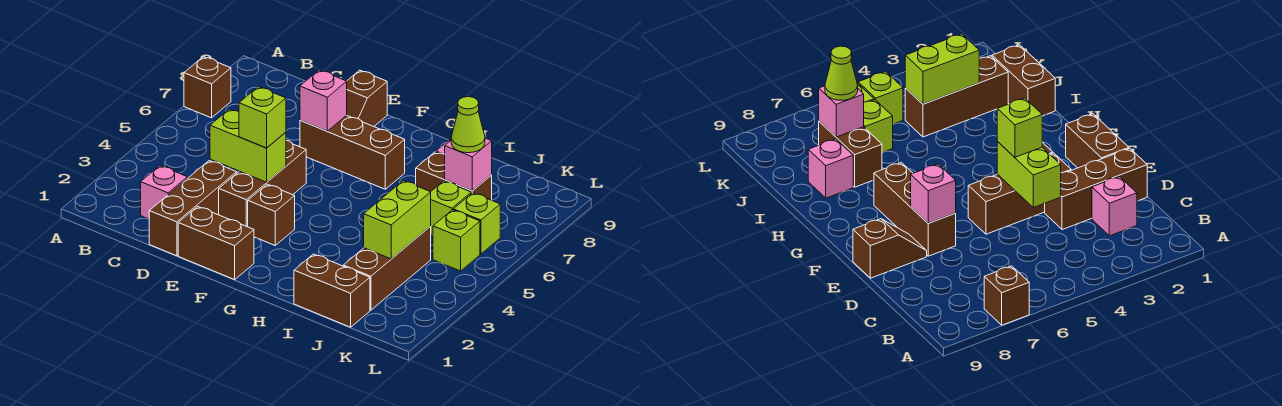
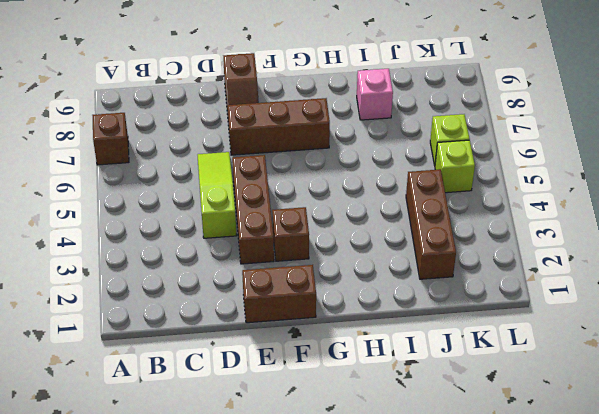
lime 1x3 slope [198,152,237,238] -> none
none -> pink 1x1 brick [141,166,187,219]
none -> brown 1x3 brick [149,160,237,256]
none -> brown 1x2 brick [294,254,370,327]

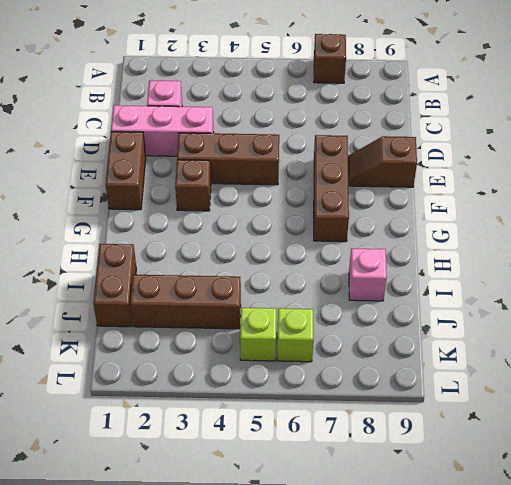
pink 1x3 brick [111,105,214,156] -> brown 1x3 brick [149,160,237,256]
none -> brown 1x2 brick [416,152,492,200]
none -> lime 1x1 brick [431,181,471,234]
none -> lime 1x2 brick [210,109,286,182]

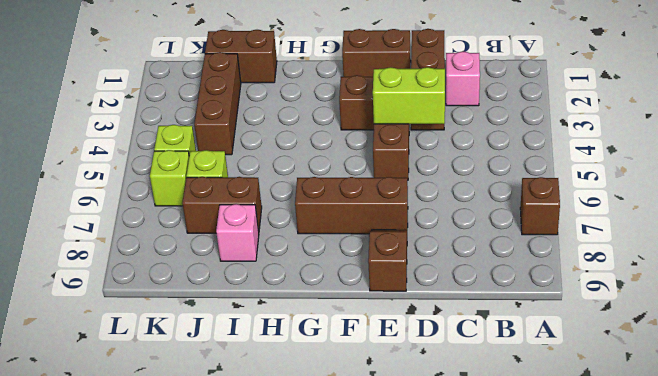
none -> pink 1x1 brick [300,70,347,131]
none -> lime 1x2 brick [364,181,431,259]
none -> pink 1x1 brick [445,138,492,191]

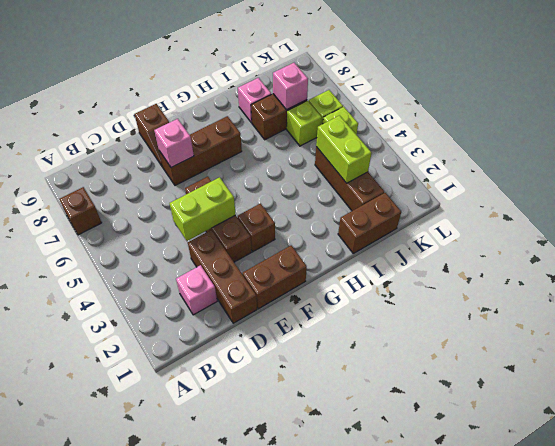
none -> lime 1x1 brick [239,87,286,148]
none -> lime 1x1 cone [451,97,485,153]

